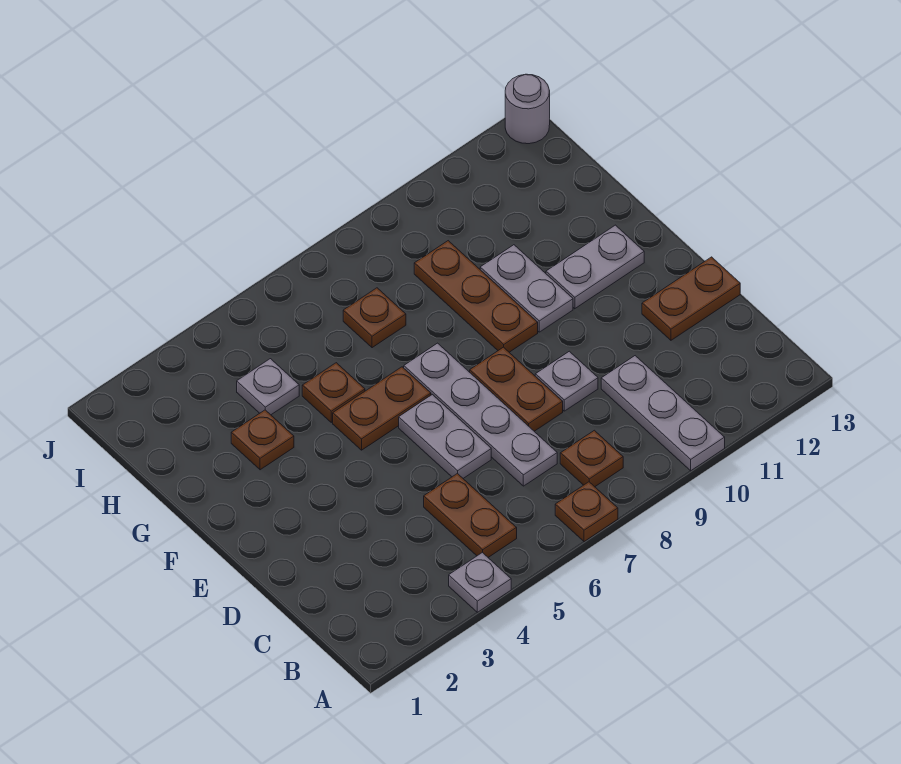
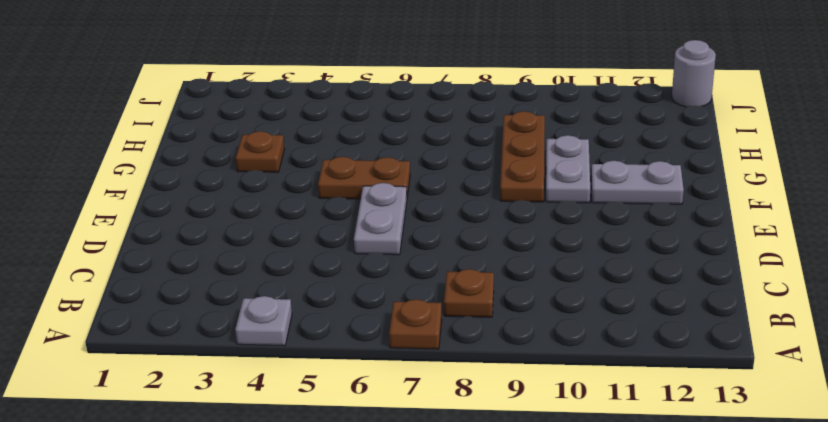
none -> grey 1x3 plate [601,356,725,471]
none -> brown 1x2 plate [424,473,517,557]
none -> grey 1x4 plate [404,343,557,486]

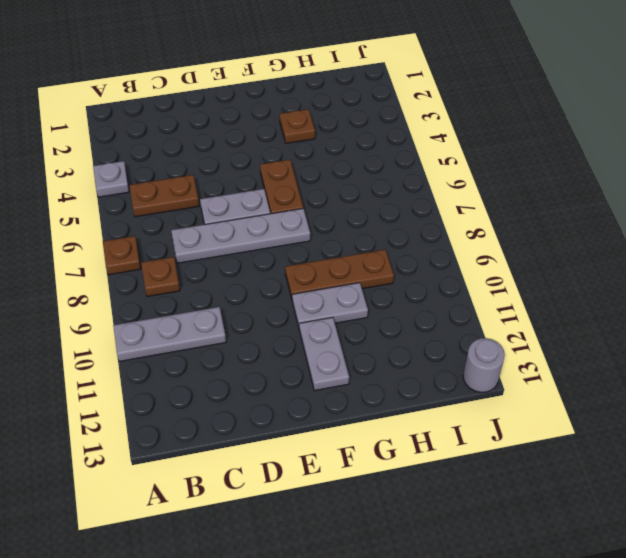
none -> brown 1x2 plate [470,347,563,431]
none -> grey 1x1 plate [535,351,598,411]
none -> brown 1x2 plate [642,257,740,340]

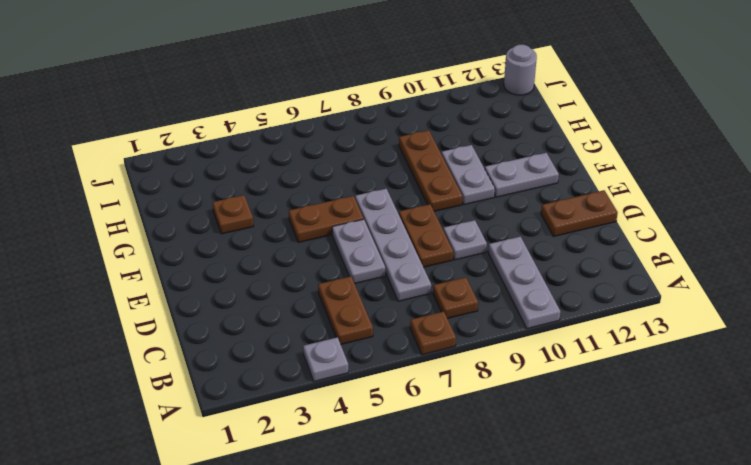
none -> brown 1x1 plate [302,363,365,422]
none -> grey 1x1 plate [237,359,299,415]
none -> brown 1x1 plate [343,288,406,348]

